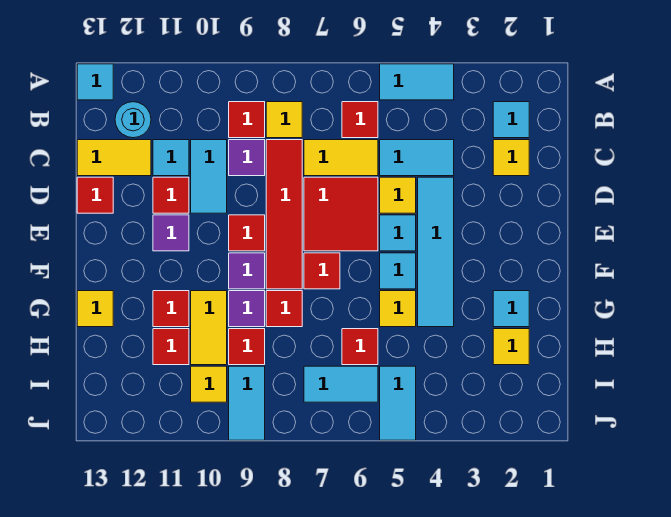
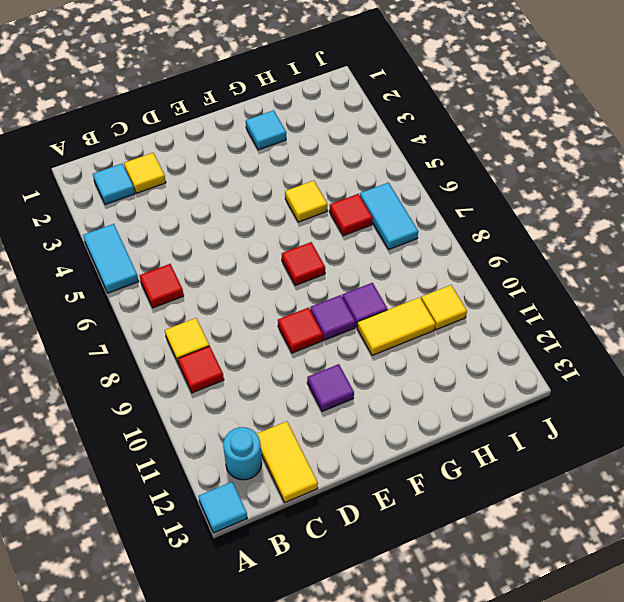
none -> cyan 1x2 tile [380,140,454,176]
none -> yellow 1x2 tile [304,140,378,176]
none -> red 1x4 tile [266,140,302,289]
none -> purple 1x1 tile [229,140,265,176]

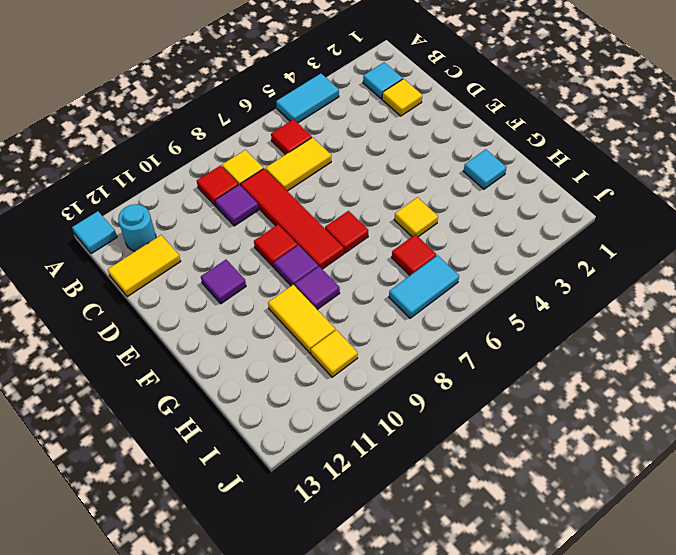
none -> cyan 1x2 tile [380,140,454,176]
none -> cyan 1x2 tile [191,140,227,213]
none -> cyan 1x1 tile [153,140,189,176]
none -> cyan 1x4 tile [418,177,454,327]

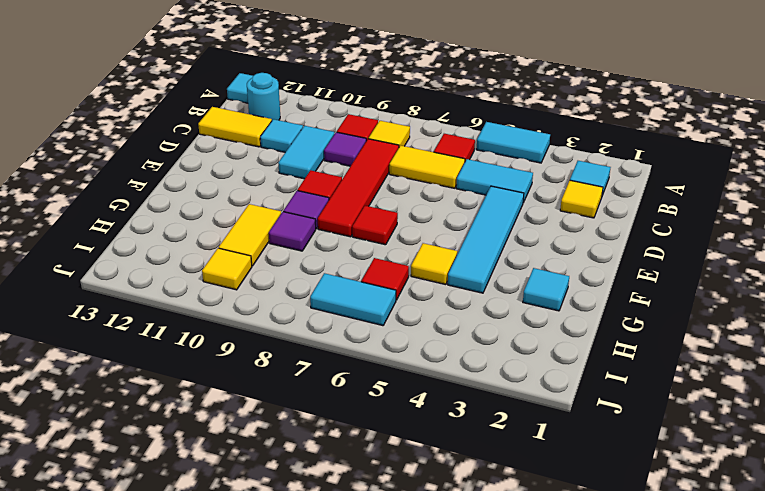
none -> yellow 1x1 tile [380,177,416,213]
none -> red 2x2 tile [304,177,378,251]
none -> red 1x1 tile [153,177,189,213]
none -> red 1x1 tile [77,177,113,213]

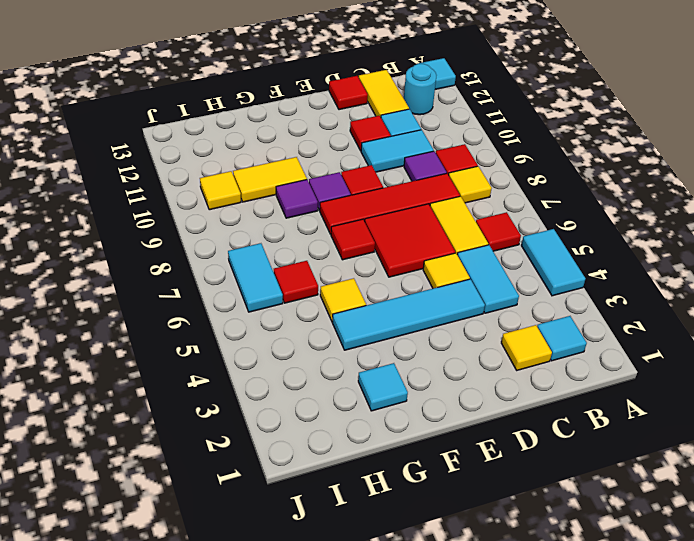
none -> cyan 1x1 tile [380,215,416,251]
none -> purple 1x1 tile [153,215,189,251]
none -> cyan 1x1 tile [380,253,416,289]
none -> red 1x1 tile [266,291,302,327]

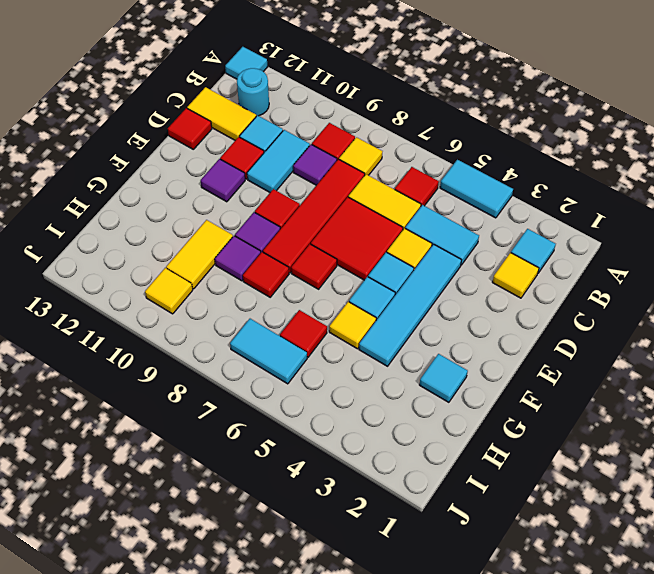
none -> red 1x1 tile [153,291,189,327]
none -> yellow 1x1 tile [77,291,113,327]
none -> yellow 1x1 tile [493,329,529,365]
none -> red 1x1 tile [229,329,265,365]

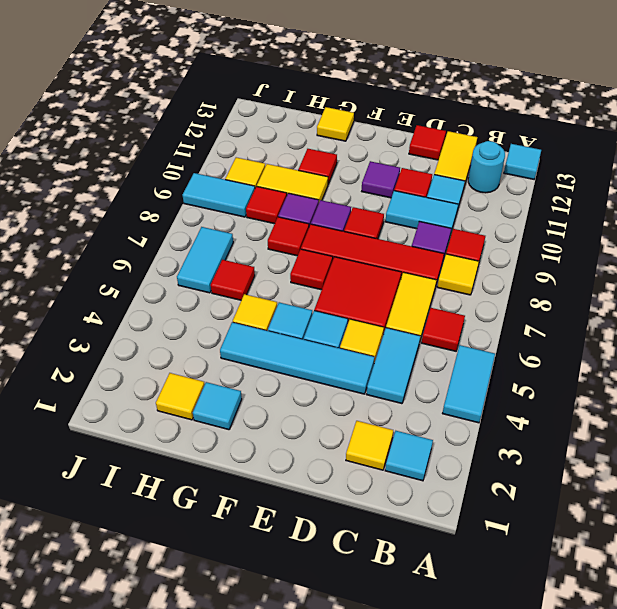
none -> red 1x1 tile [153,329,189,365]
none -> cyan 1x2 tile [380,366,416,440]

